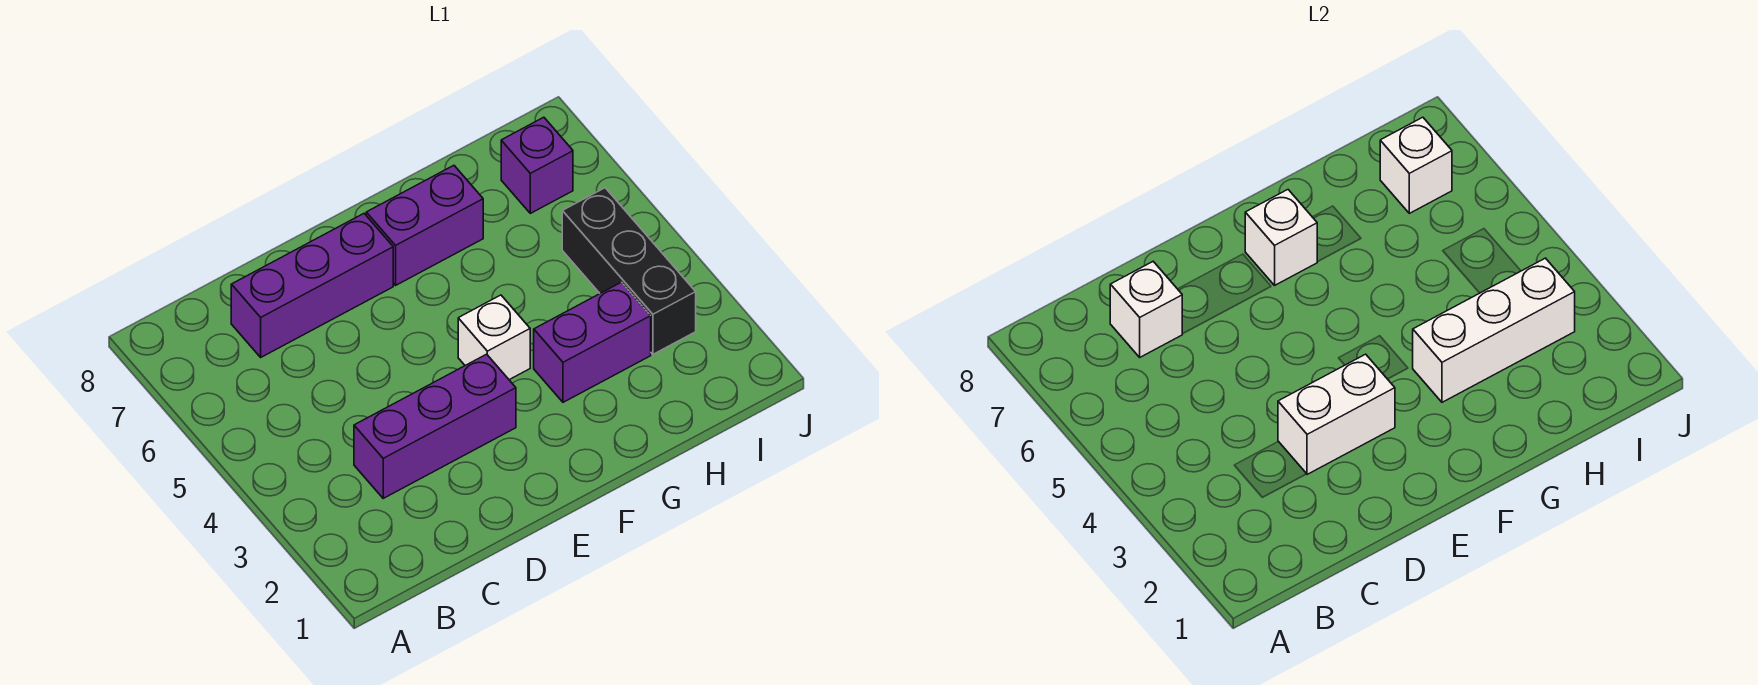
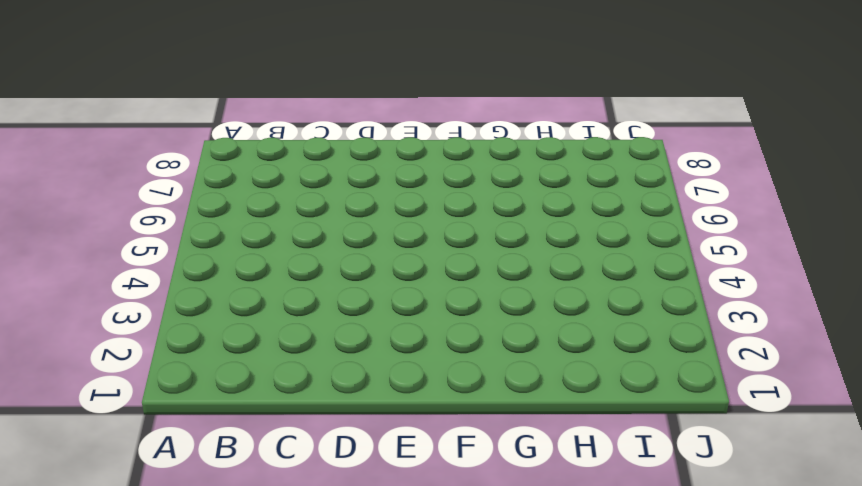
none -> purple 1x3 brick [354,354,516,498]
none -> purple 1x3 brick [231,214,393,357]
none -> white 1x1 brick [458,295,530,380]

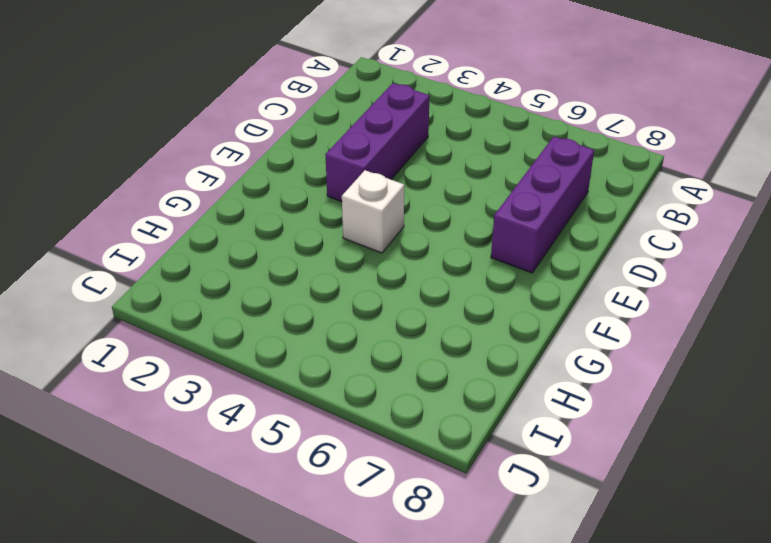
none -> purple 1x2 brick [366,165,483,285]
none -> purple 1x2 brick [534,282,651,402]
none -> black 1x3 brick [562,188,696,354]

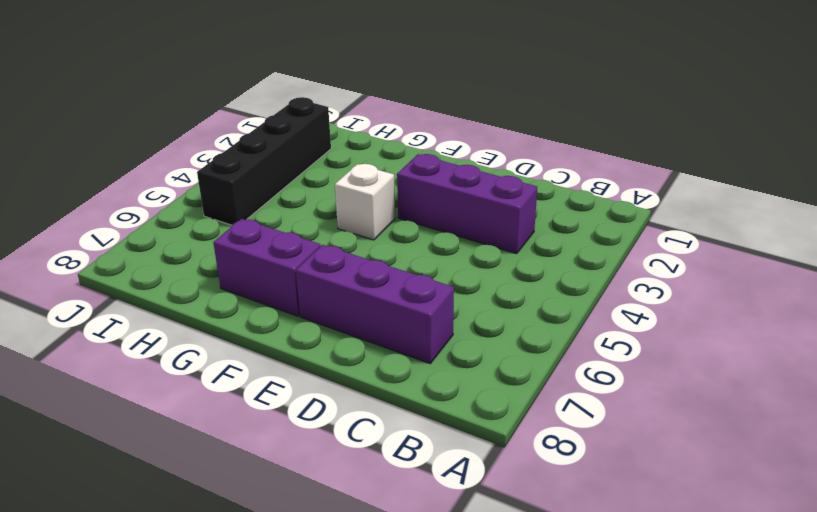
black 1x4 brick [197,97,331,225] -> black 1x3 brick [562,188,696,354]
none -> purple 1x2 brick [534,282,651,402]
none -> purple 1x1 brick [501,117,573,213]
none -> white 1x1 brick [1110,262,1182,357]

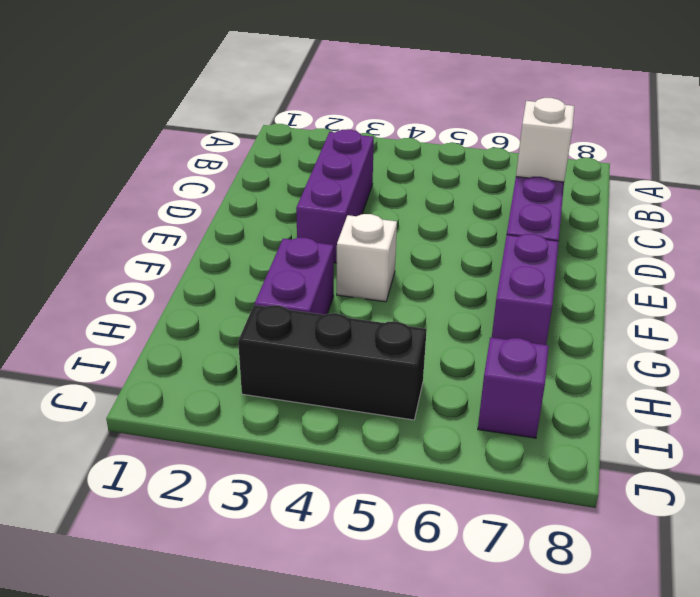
none -> white 1x2 brick [1278,354,1395,474]
none -> white 1x1 brick [1245,190,1317,285]
none -> white 1x3 brick [1413,258,1575,402]

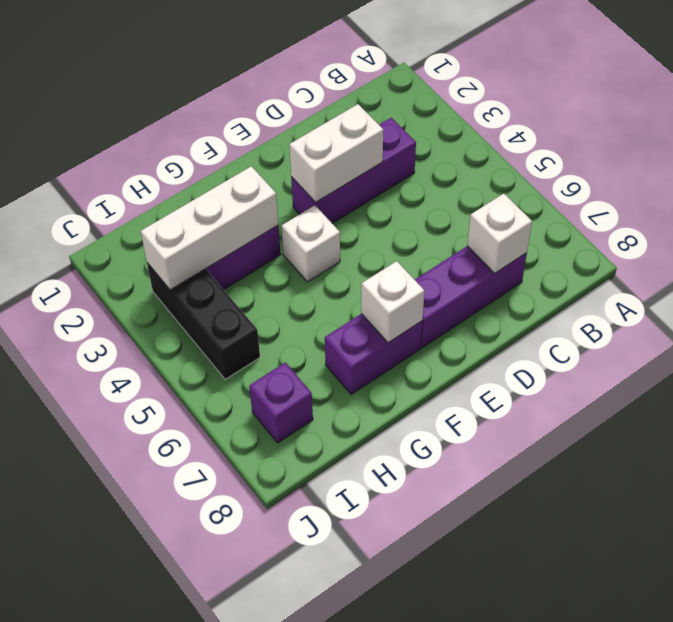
none -> white 1x1 brick [1380,117,1452,213]

